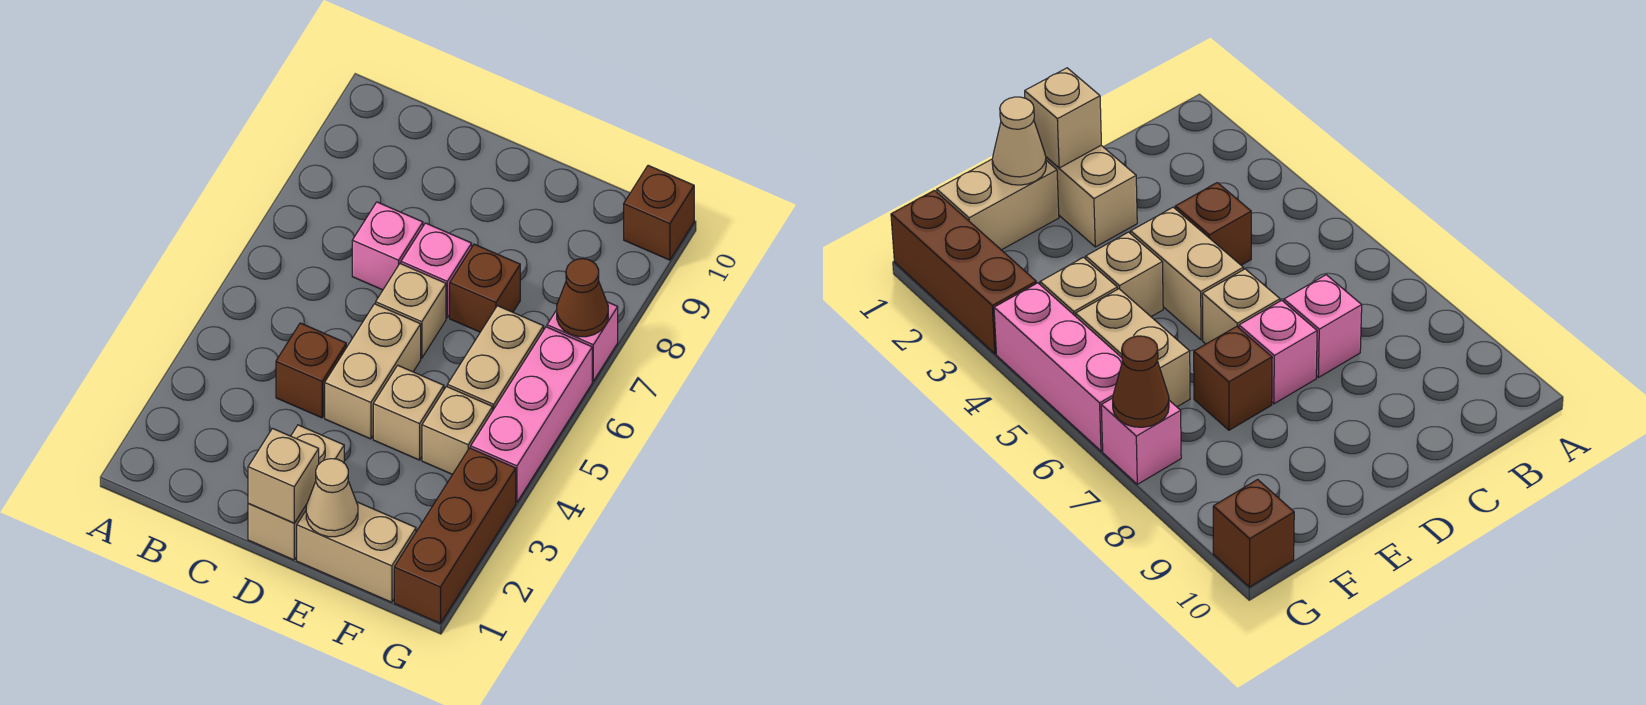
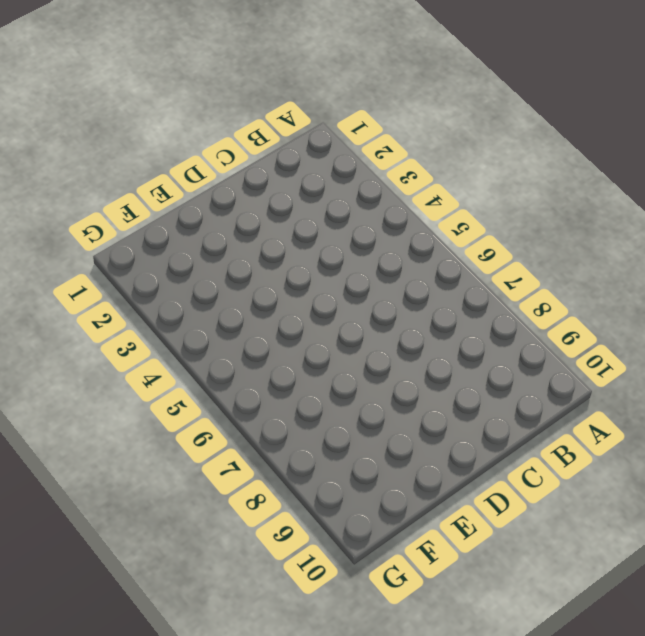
none -> brown 1x1 brick [276,323,346,418]
none -> pink 1x1 brick [352,202,423,290]
none -> tan 1x2 brick [248,425,344,560]

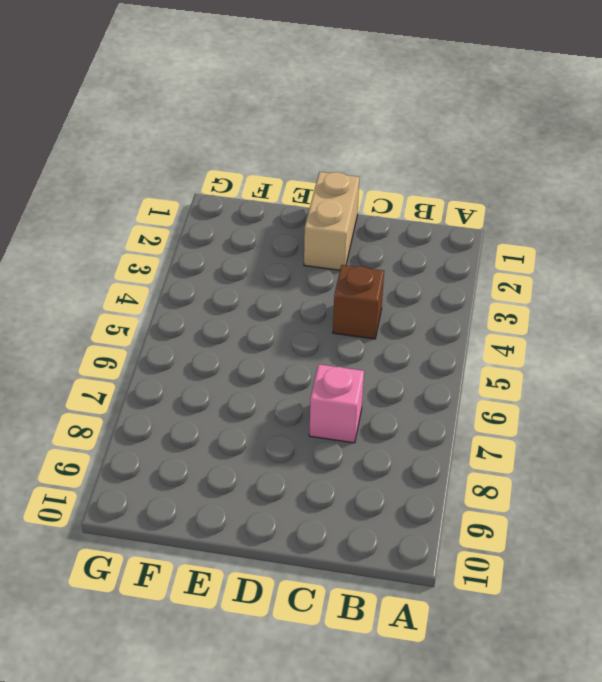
none -> tan 1x2 brick [325,304,421,439]
none -> tan 1x1 brick [376,264,446,358]
none -> pink 1x1 brick [401,223,472,318]

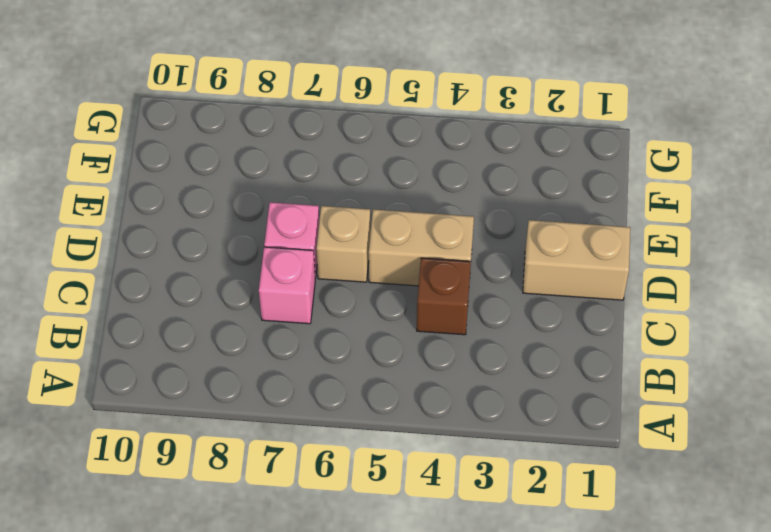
none -> tan 1x2 brick [297,502,416,602]
none -> tan 1x1 brick [373,365,444,460]
none -> brown 1x1 brick [450,244,520,332]

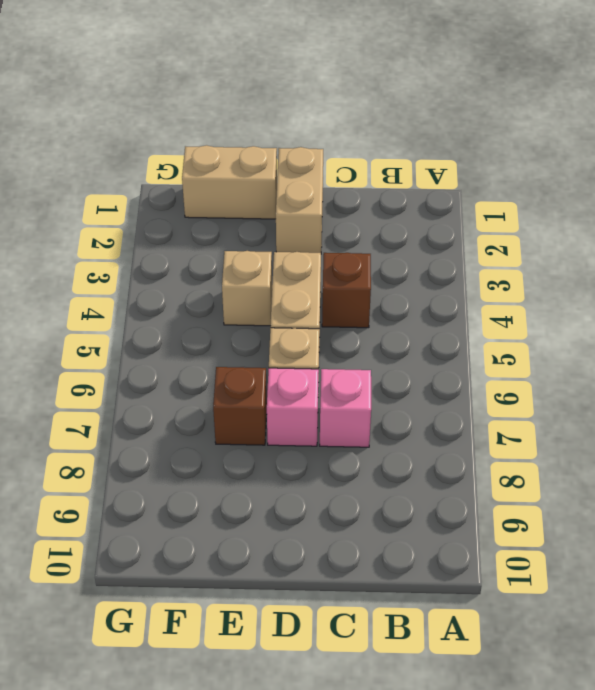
none -> tan 1x1 brick [422,386,493,474]
none -> tan 1x2 brick [447,306,544,410]
none -> brown 1x3 brick [394,448,516,623]

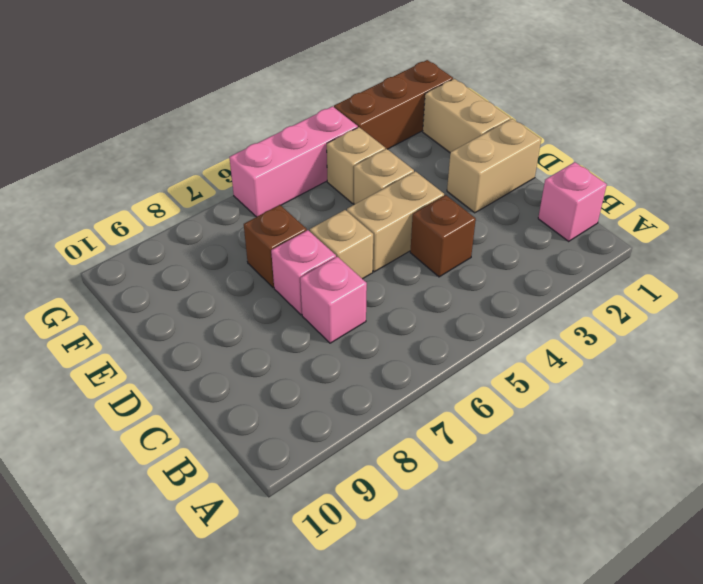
pink 1x1 brick [538,162,607,241] -> pink 1x1 brick moved to [547,302,618,381]
none -> tan 1x2 brick [447,306,544,410]
none -> brown 1x1 brick [624,165,694,260]
none -> tan 1x1 brick [248,429,319,523]

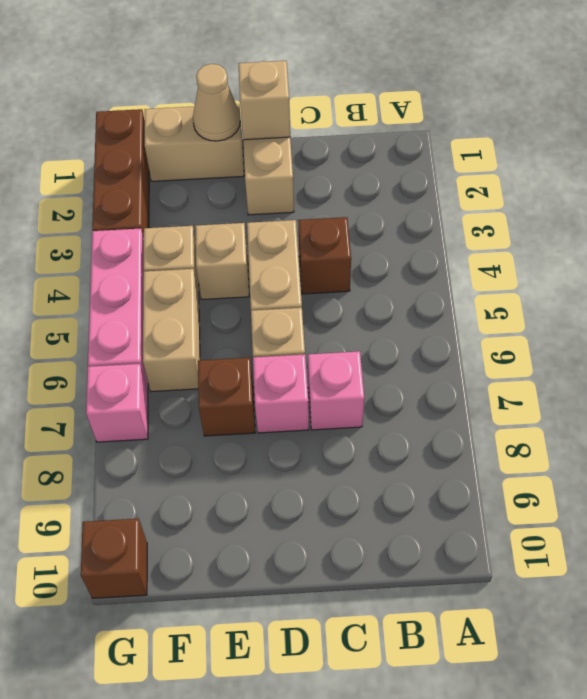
none -> brown 1x1 cone [557,259,608,337]

